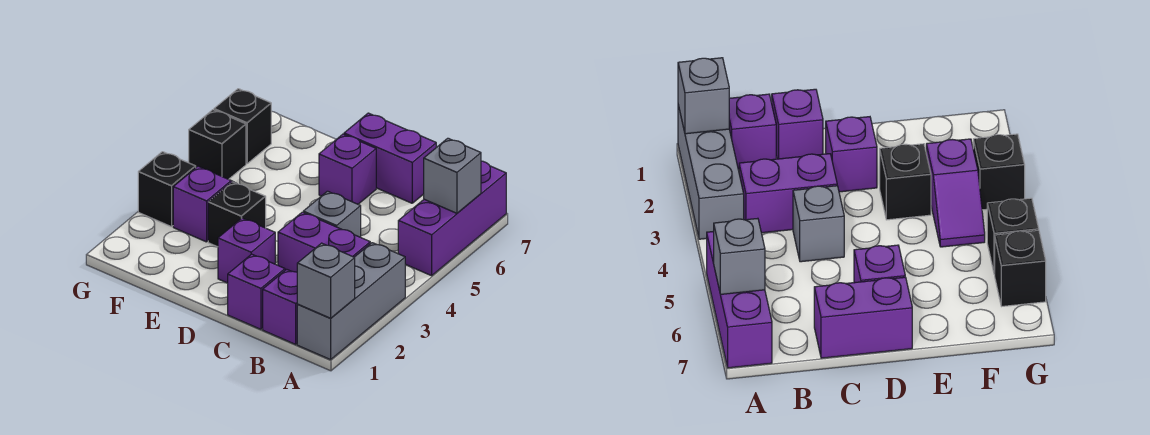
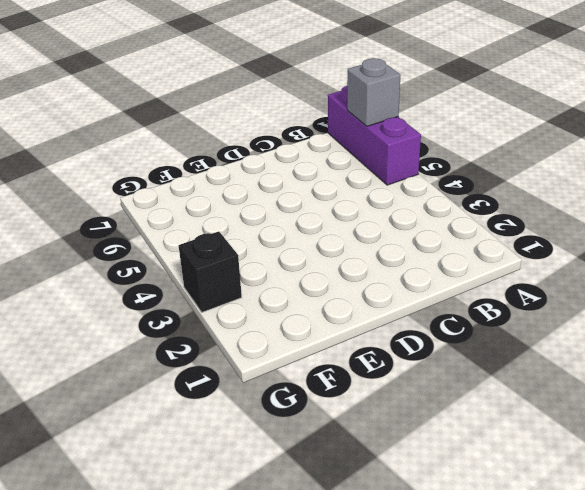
none -> grey 1x3 brick [297,243,405,360]
none -> purple 1x1 brick [263,269,298,344]
none -> purple 1x2 brick [278,212,370,272]

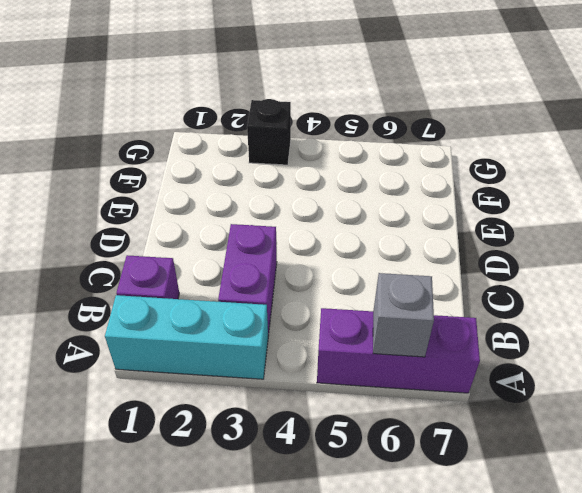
cyan 1x3 brick [105,295,268,379] -> grey 1x3 brick [297,243,405,360]
none -> purple 1x1 brick [228,254,285,329]
none -> grey 1x1 brick [303,191,361,237]
none -> purple 1x2 brick [344,113,436,203]

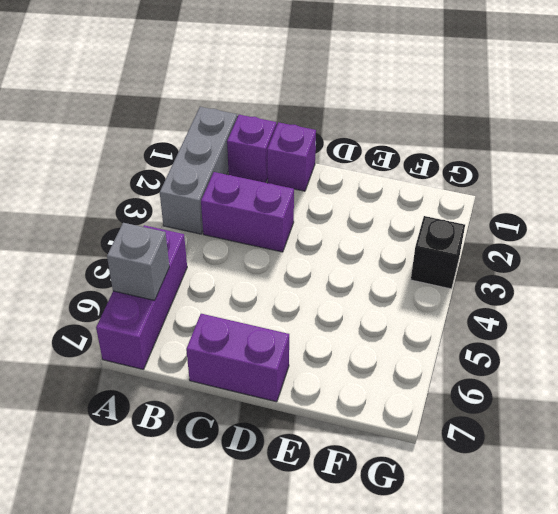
none -> grey 1x1 brick [303,191,361,237]
none -> purple 1x1 brick [218,218,275,283]
none -> purple 1x1 brick [319,134,376,204]

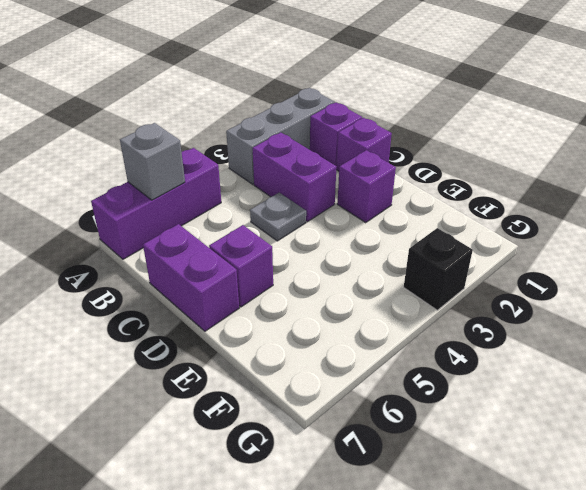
grey 1x1 plate [250,193,306,241] -> grey 1x1 brick [303,191,361,237]
none -> black 1x1 brick [208,182,266,247]
none -> purple 1x2 slope [173,166,235,242]
none -> black 1x1 brick [189,110,246,179]

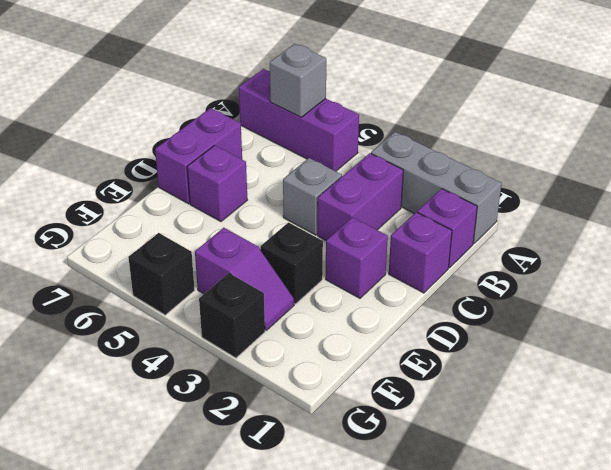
purple 1x2 slope [195,228,294,330] -> purple 1x2 slope turned to [173,166,235,242]
none -> black 1x1 brick [214,89,271,164]
none -> grey 1x1 brick [297,243,355,318]

